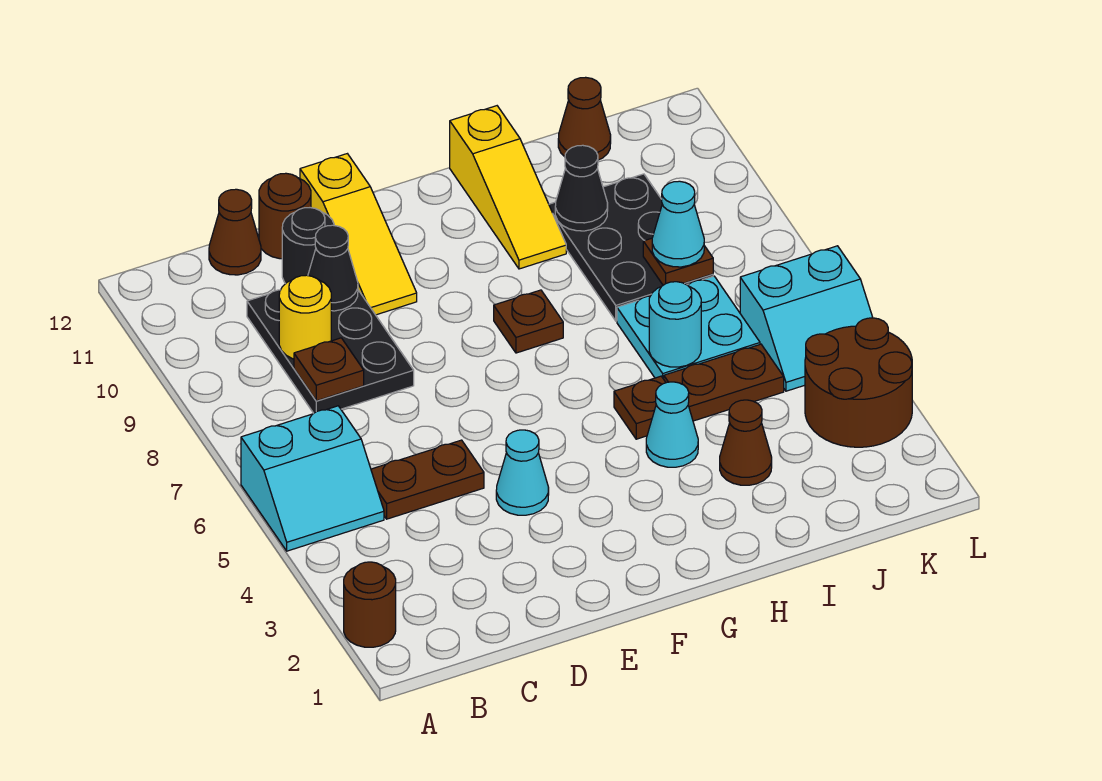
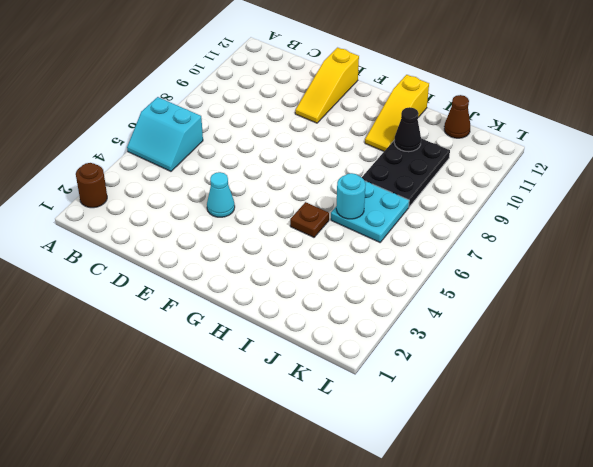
none -> brown 1x2 plate [371,440,484,519]
none -> black 2x3 plate [247,290,414,413]
none -> brown 1x1 cone [209,189,261,275]

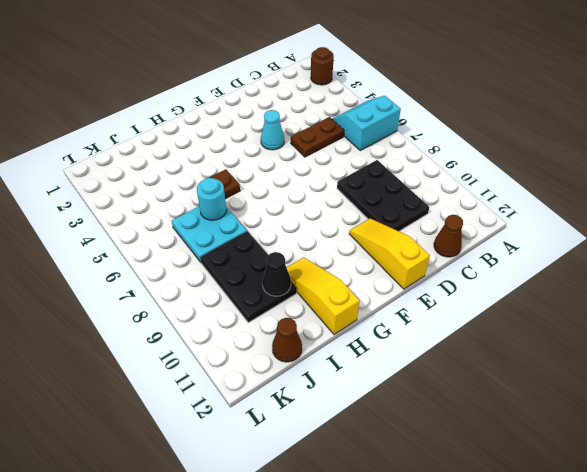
none -> black 1x1 round brick [282,208,334,284]
none -> brown 1x1 round brick [259,173,311,259]
none -> brown 1x1 plate [494,290,563,353]

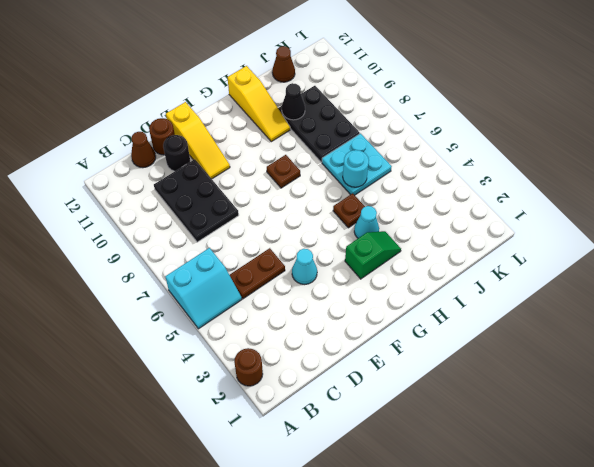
green 1x2 slope [345,231,401,279] -> none
none -> brown 1x1 cone [720,400,772,485]
none -> brown 1x2 plate [664,344,784,421]
none -> brown 2x2 round brick [805,318,912,447]

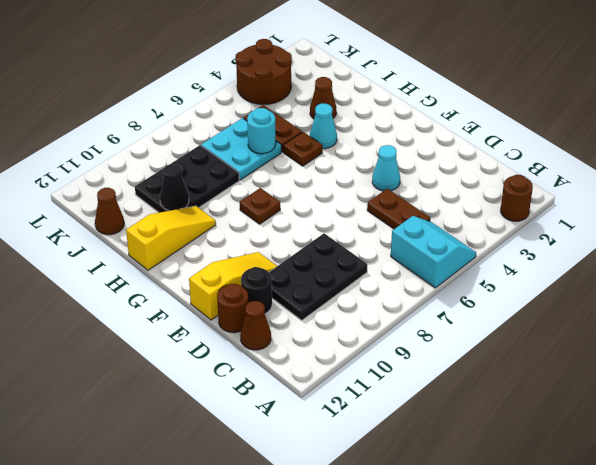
none -> cyan 2x2 slope [740,246,873,391]
none -> brown 1x1 plate [294,338,364,401]
none -> yellow 1x1 round brick [279,275,331,359]

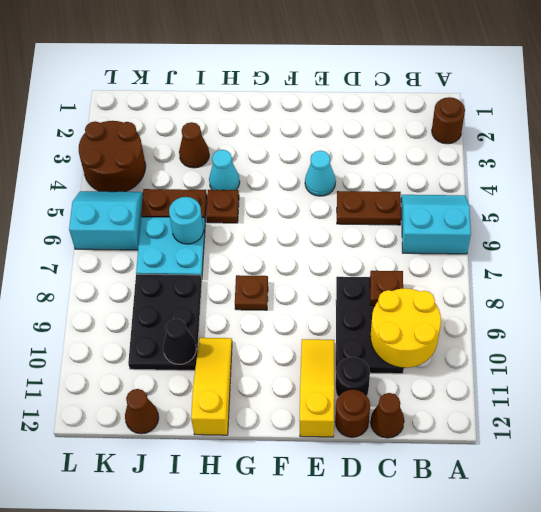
yellow 2x2 round brick [370,288,441,368] -> yellow 1x1 round brick [279,275,331,359]
none -> black 1x1 cone [308,225,358,311]
none -> brown 1x1 plate [643,238,713,285]
none -> cyan 1x1 cone [652,181,704,267]

